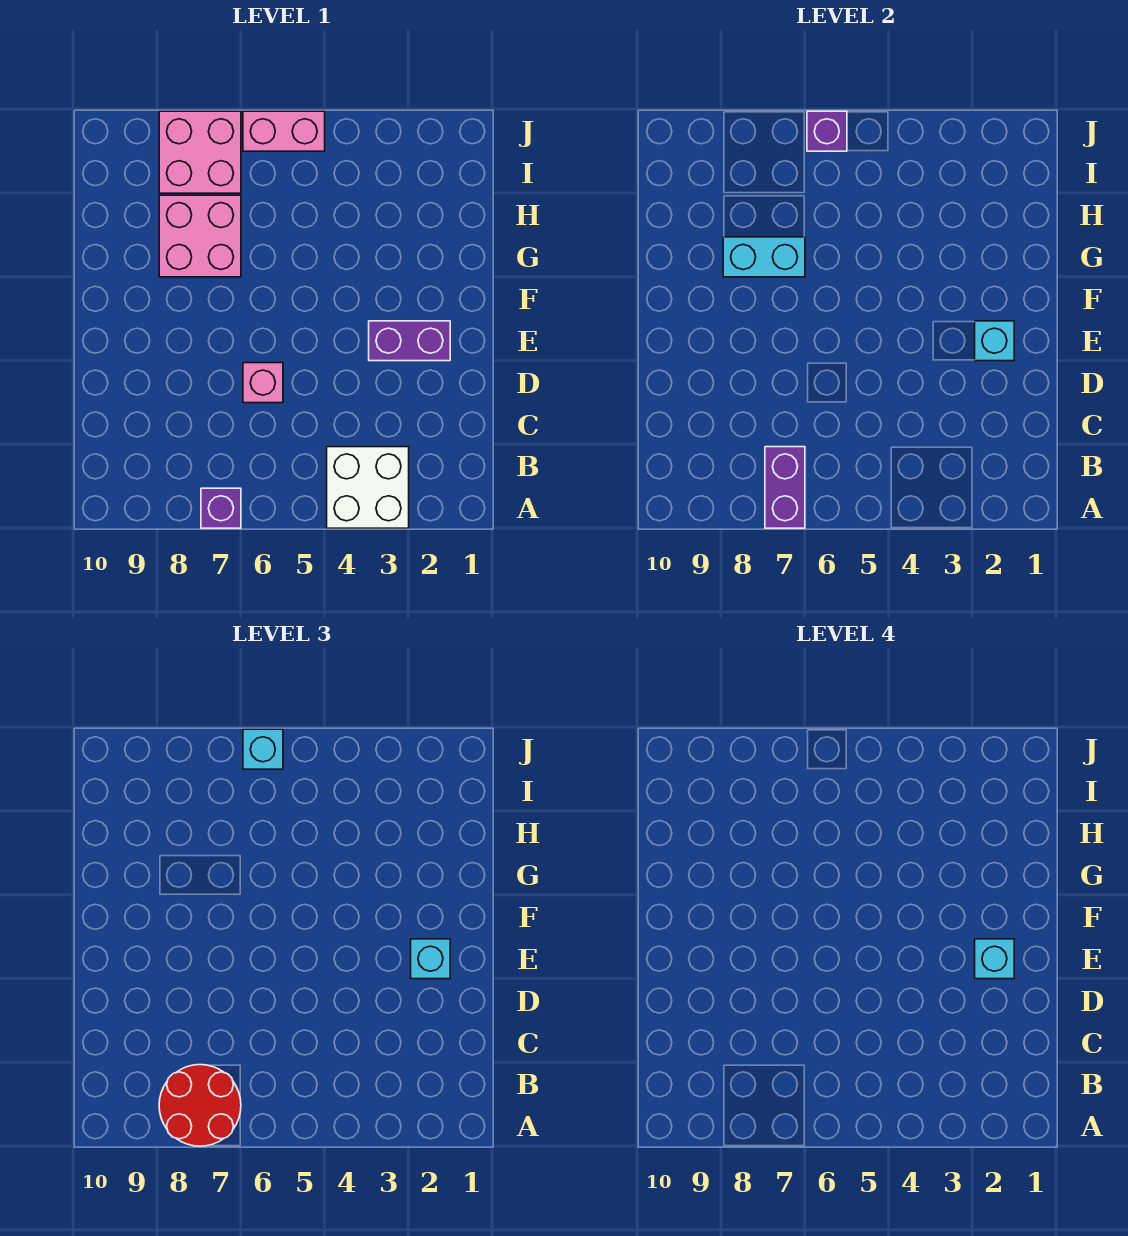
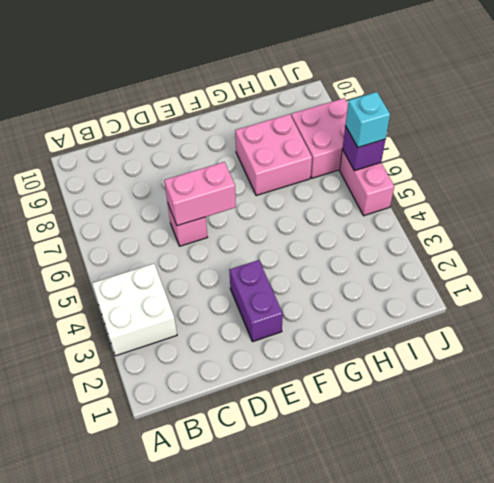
pink 1x2 brick [164,162,236,226] -> none
none -> purple 1x1 brick [201,488,241,528]
none -> purple 1x2 brick [765,447,805,528]
none -> cyan 1x1 brick [975,321,1014,361]

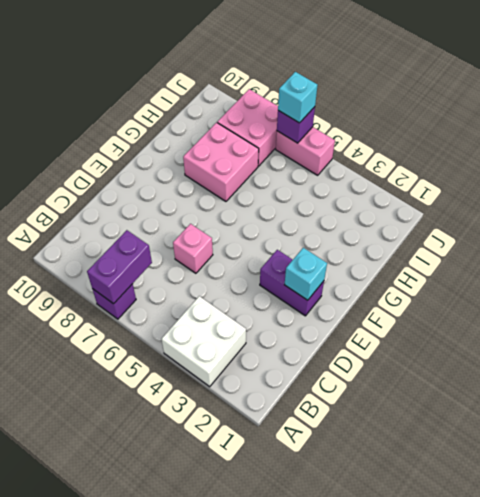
none -> cyan 1x2 brick [723,237,805,277]
none -> red 2x2 round brick [159,1065,241,1146]
none -> cyan 1x1 brick [411,939,450,979]

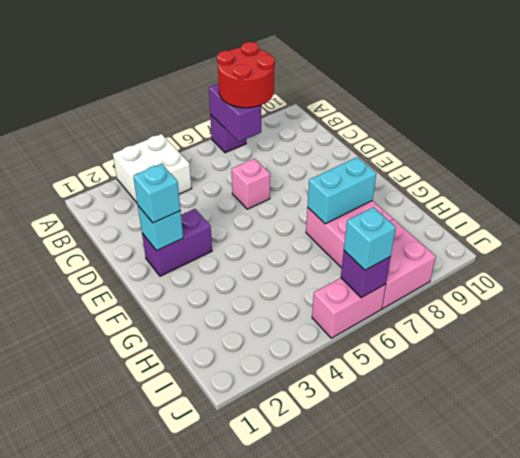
none -> cyan 1x1 brick [975,939,1014,979]

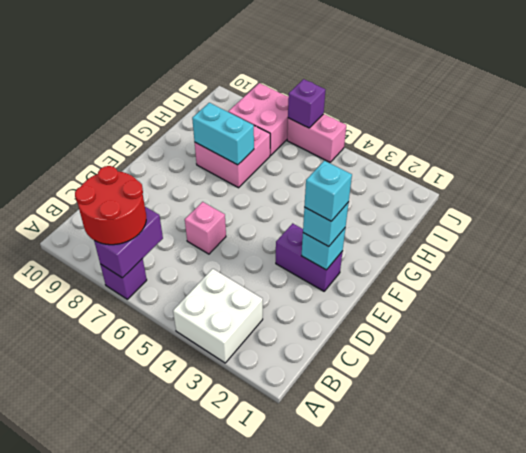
none -> cyan 1x1 brick [243,729,283,769]

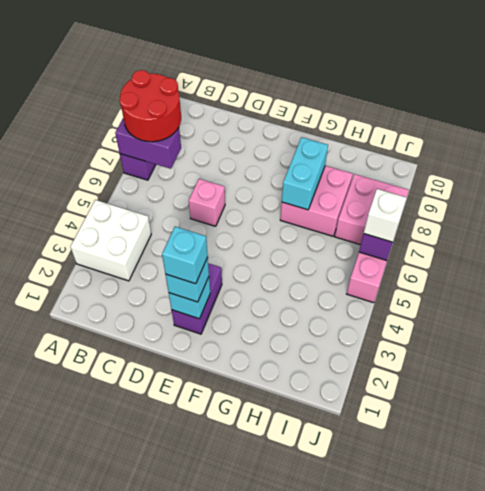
white 1x1 brick [364,189,407,242] -> cyan 1x1 brick [243,729,283,769]

